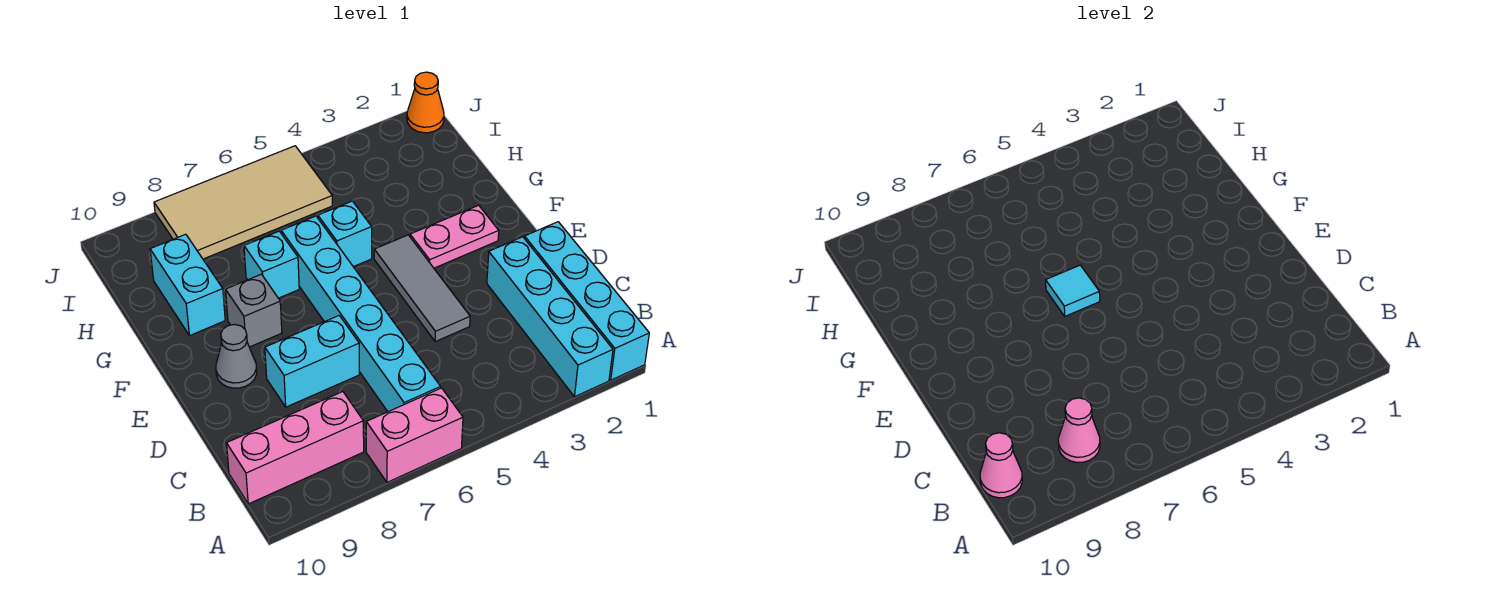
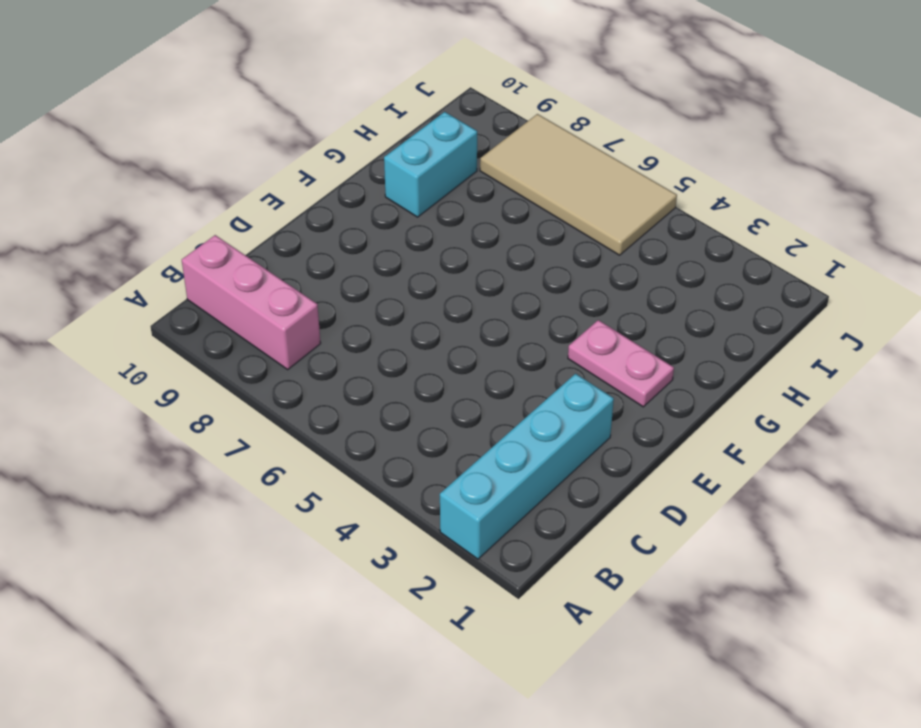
none -> cyan 1x4 brick [524,222,649,380]
none -> pink 1x2 brick [366,388,463,482]
none -> cyan 1x6 brick [281,216,441,412]

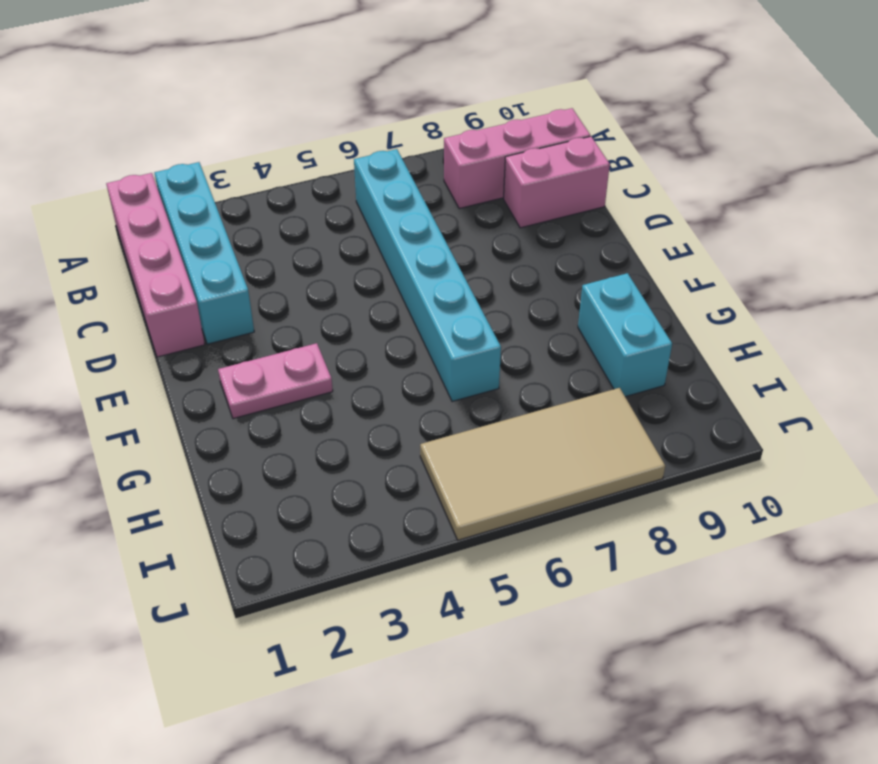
pink 1x4 brick [106,173,205,357] -> cyan 1x4 brick [524,222,649,380]
pink 1x2 brick [504,136,610,228] -> pink 1x2 brick moved to [366,388,463,482]
none -> grey 1x3 tile [374,235,470,342]
none -> cyan 1x2 brick [265,316,359,407]
none -> grey 1x1 cone [216,324,257,388]

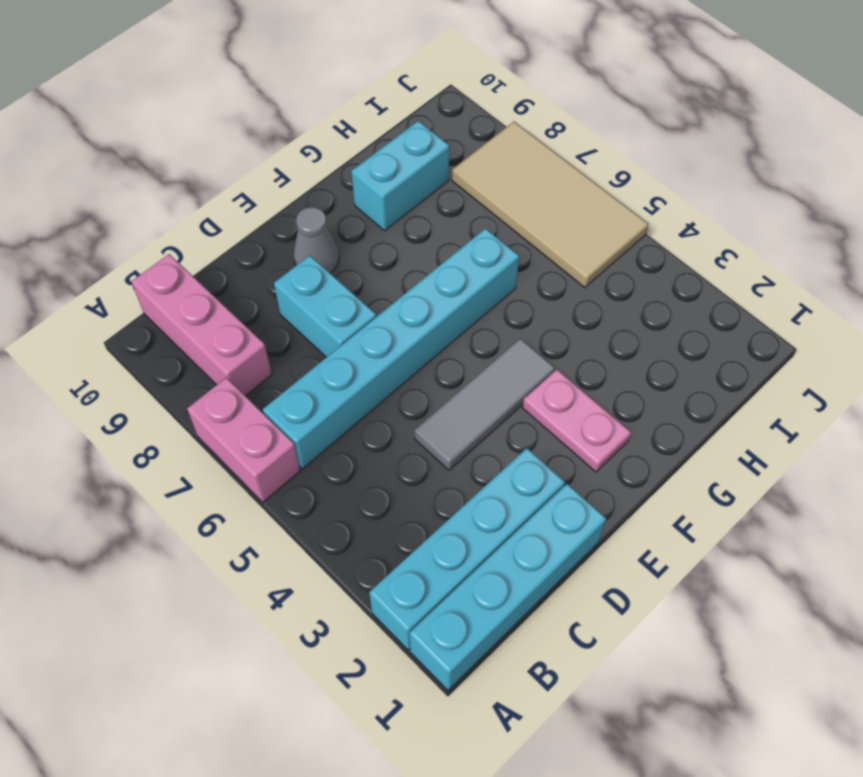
none -> grey 1x1 brick [226,274,282,347]
none -> cyan 1x1 brick [318,201,372,267]
none -> cyan 1x1 brick [244,231,299,298]

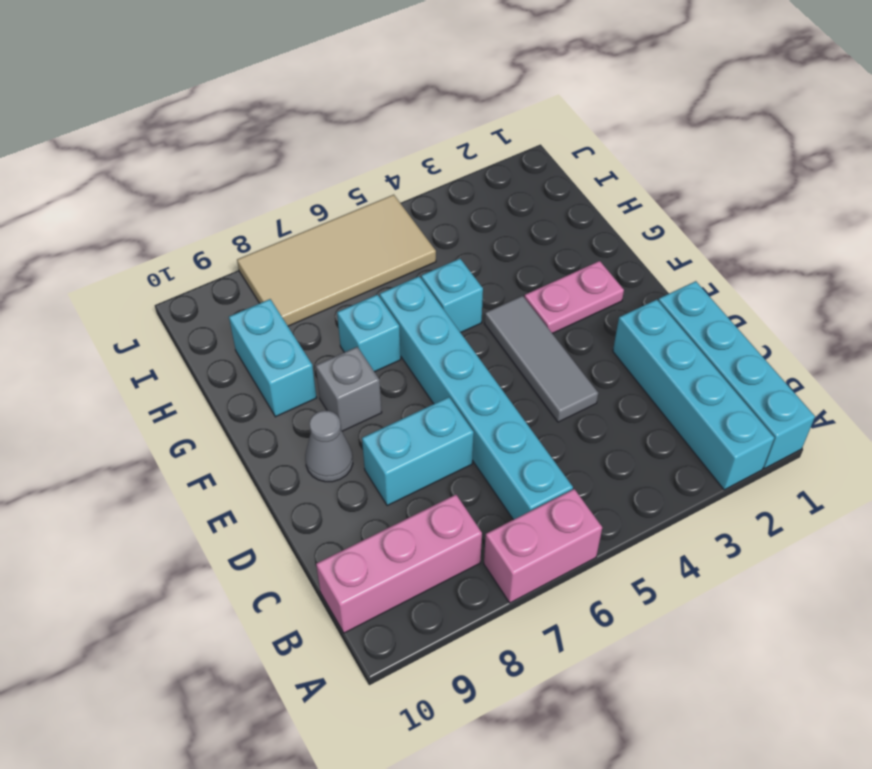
none -> orange 1x1 cone [407,72,444,133]
none -> pink 1x1 cone [1058,398,1100,462]
none -> pink 1x1 cone [980,433,1022,498]

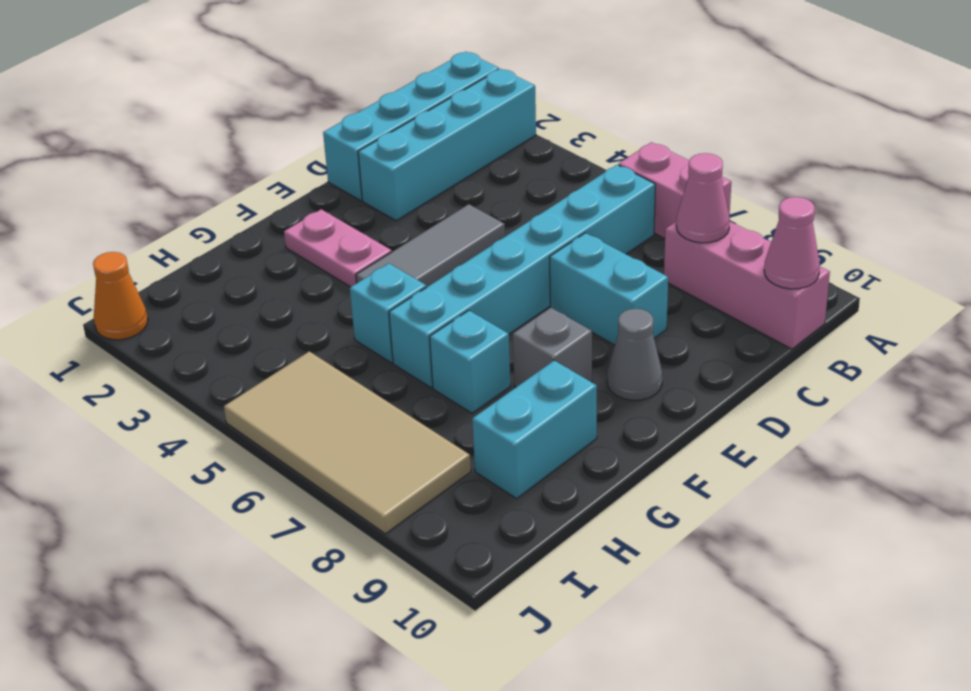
none -> cyan 1x1 tile [1046,265,1100,316]

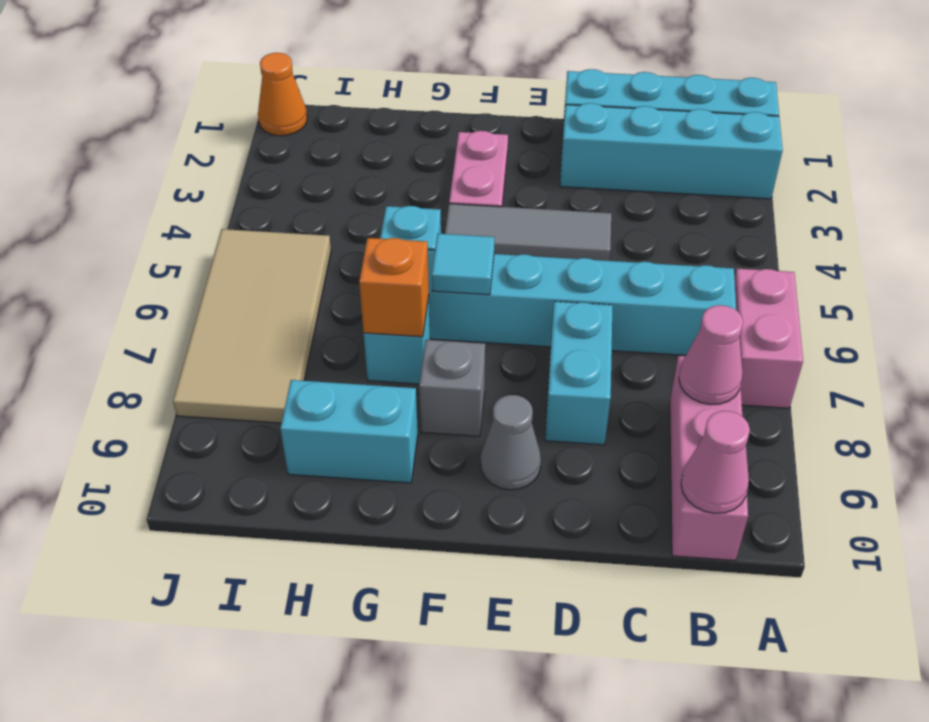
orange 1x1 brick [359,238,429,337] -> none

